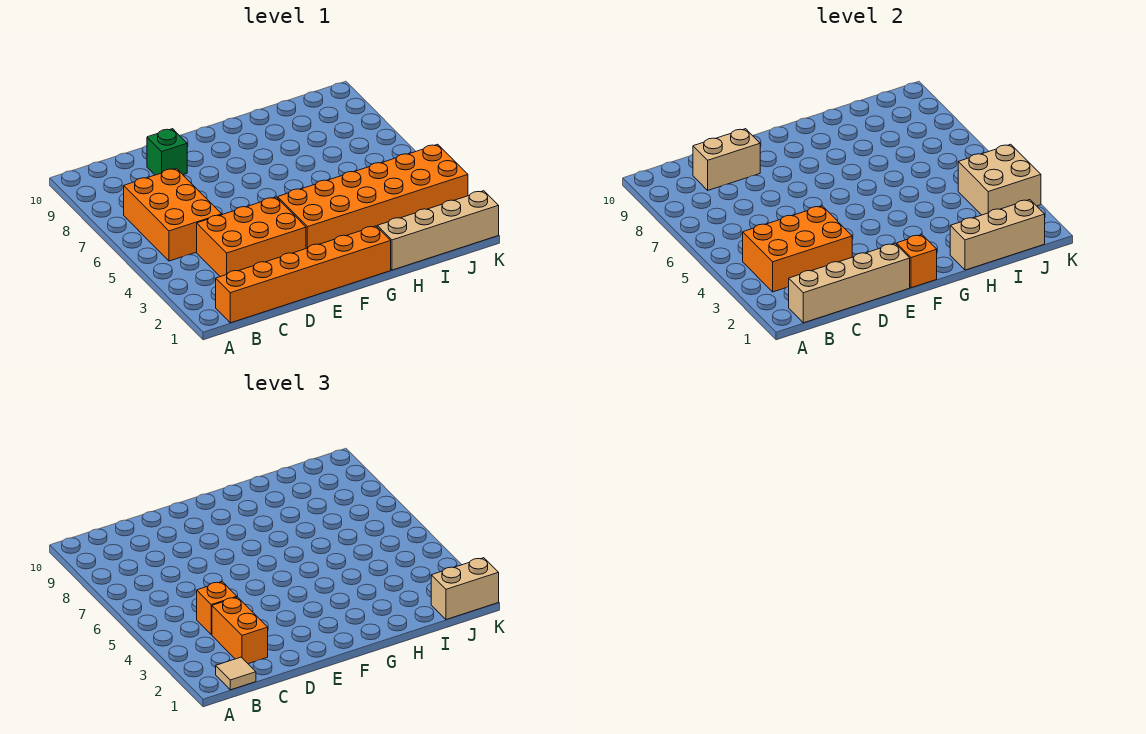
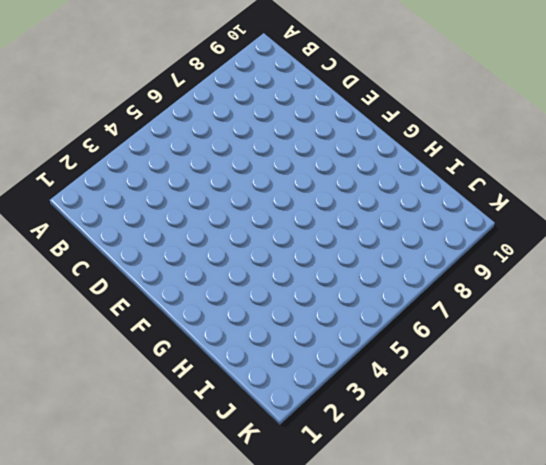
none -> orange 1x6 brick [216,226,391,323]
none -> orange 2x3 brick [124,168,222,261]
none -> orange 2x3 brick [197,197,306,277]

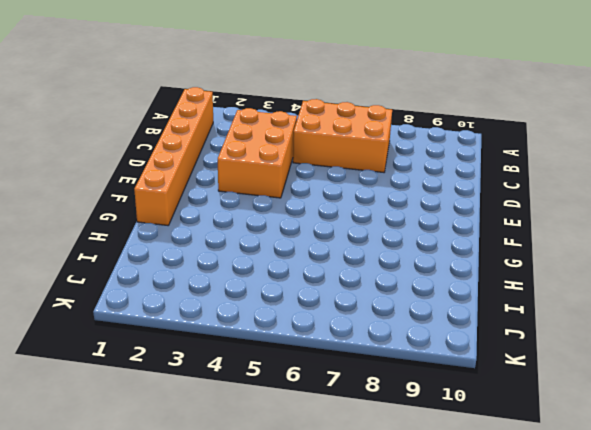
none -> green 1x1 brick [147,129,187,175]
none -> orange 2x6 brick [278,144,468,248]
none -> tan 1x4 brick [377,191,499,270]

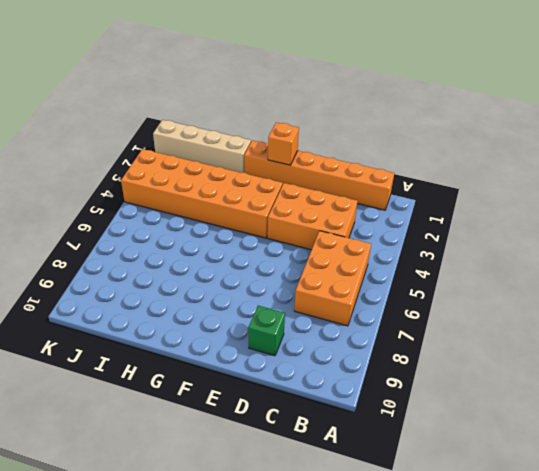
none -> tan 1x4 brick [789,244,910,323]
none -> orange 2x3 brick [743,206,852,292]
none -> tan 1x2 brick [693,129,760,190]

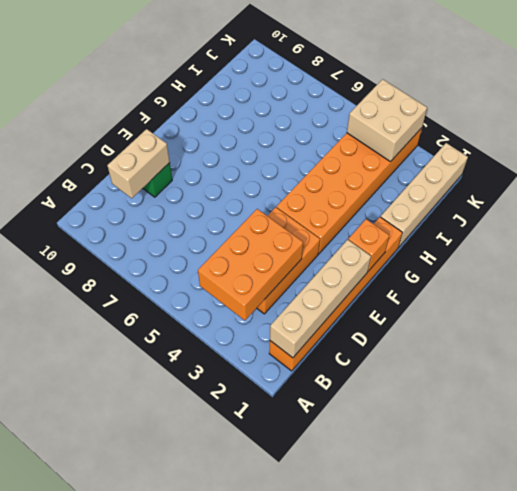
none -> orange 2x3 brick [124,168,222,261]
none -> tan 1x3 brick [950,200,1045,270]
none -> tan 1x1 tile [216,657,256,690]

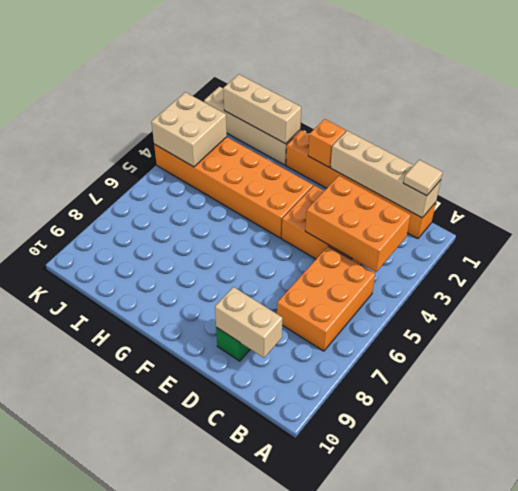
none -> orange 1x2 brick [212,597,268,664]
none -> orange 1x1 brick [197,582,237,635]
none -> tan 1x2 brick [431,558,499,619]

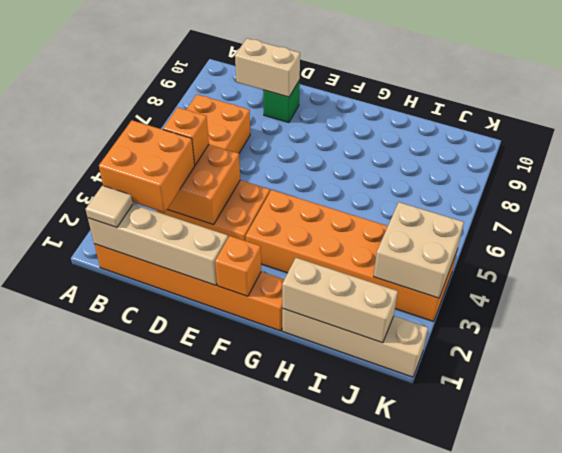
orange 2x2 brick [99,120,195,213] -> orange 1x2 brick [212,597,268,664]
none -> tan 1x2 brick [431,558,499,619]

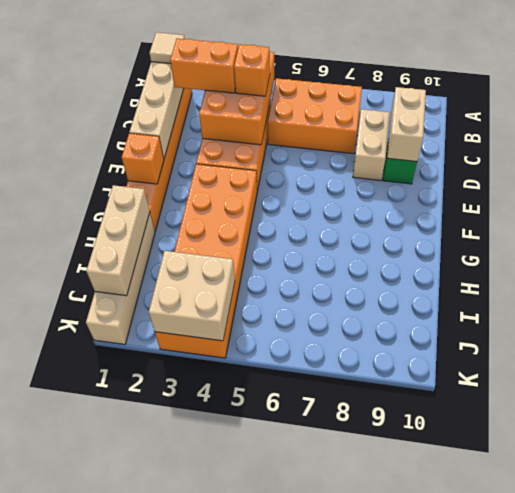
tan 1x2 brick [353,109,390,181] -> tan 1x2 brick moved to [431,558,499,619]

